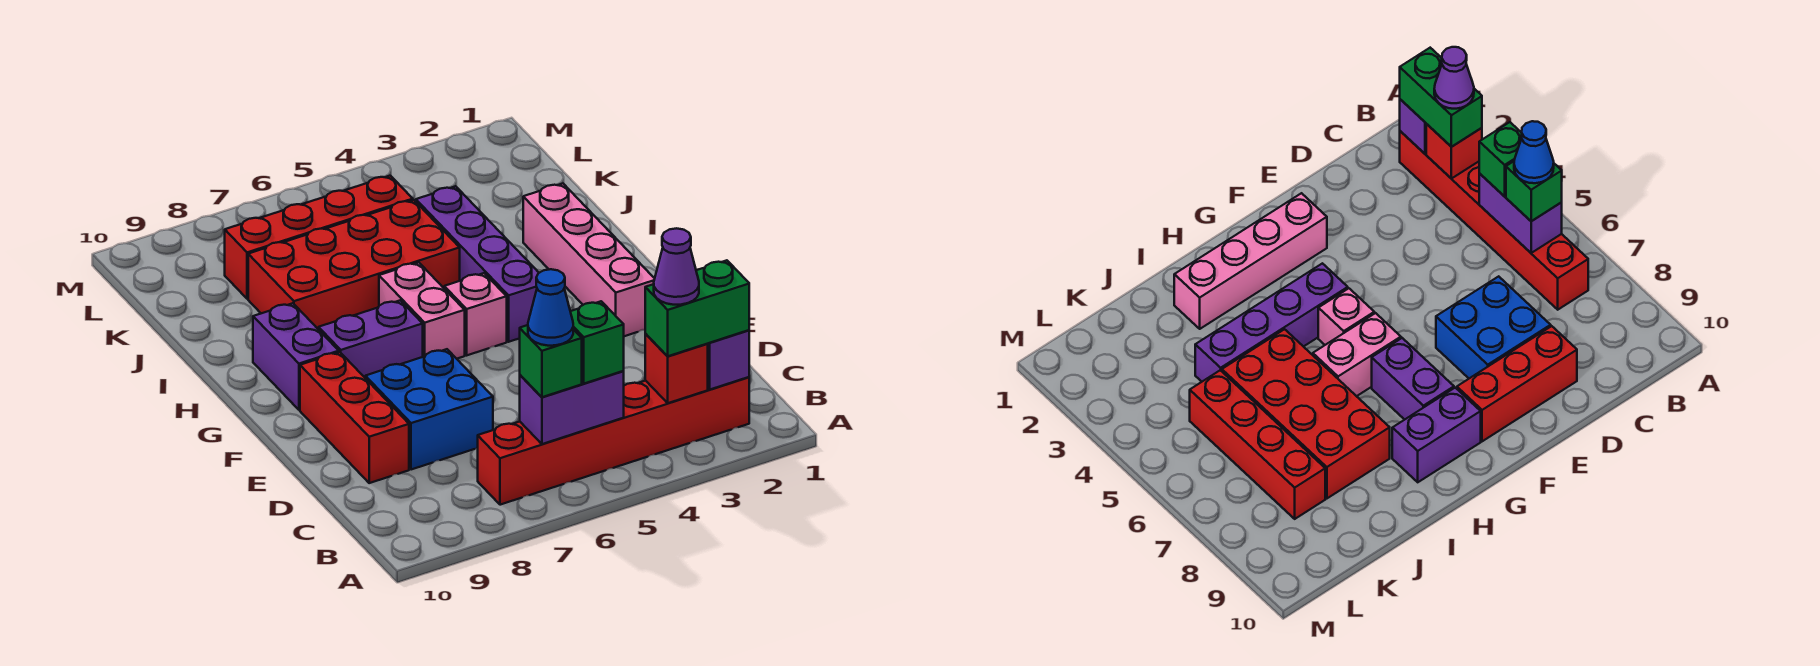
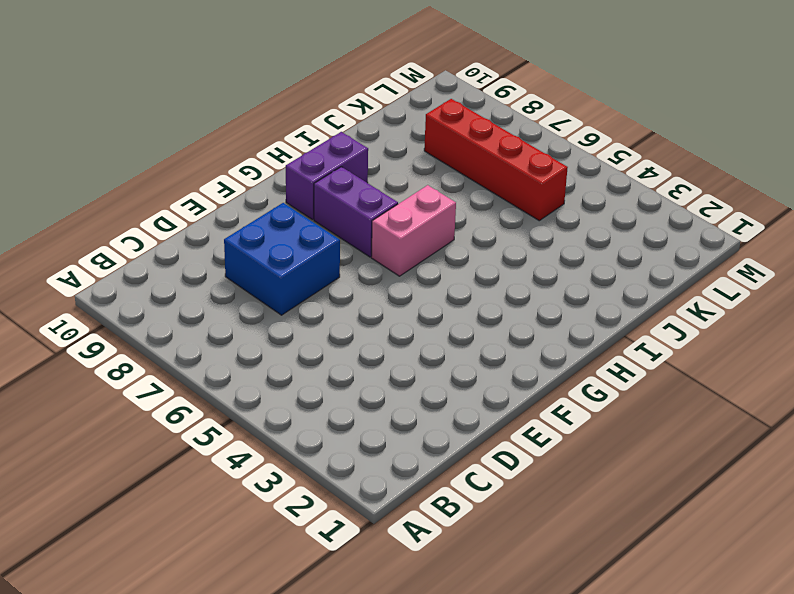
none -> red 1x6 brick [478,377,749,505]
none -> red 1x3 brick [300,352,409,483]
none -> pink 1x4 brick [523,184,655,336]

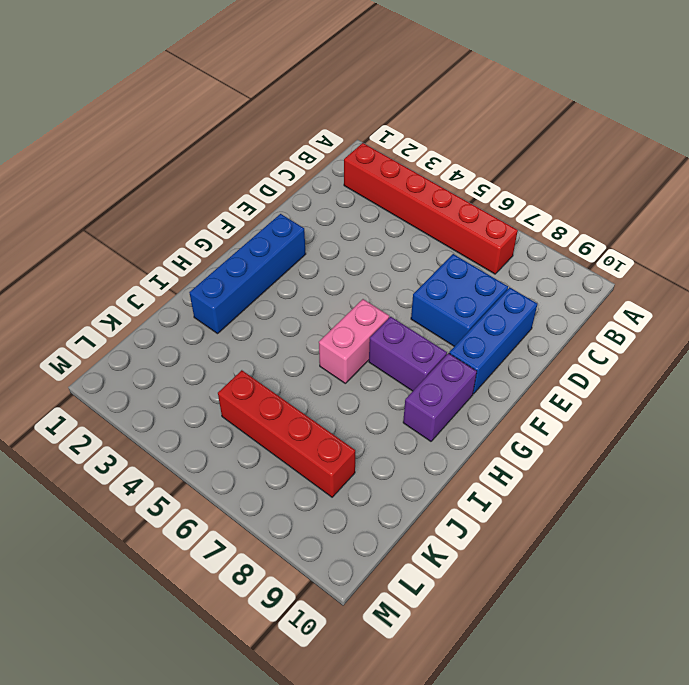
blue 1x3 brick [449,287,537,394] -> red 1x3 brick [300,352,409,483]
blue 1x4 brick [189,214,306,334] -> pink 1x4 brick [523,184,655,336]
none -> purple 1x4 brick [416,186,539,342]
none -> pink 1x1 brick [444,273,507,355]
none -> red 2x4 brick [248,200,460,330]

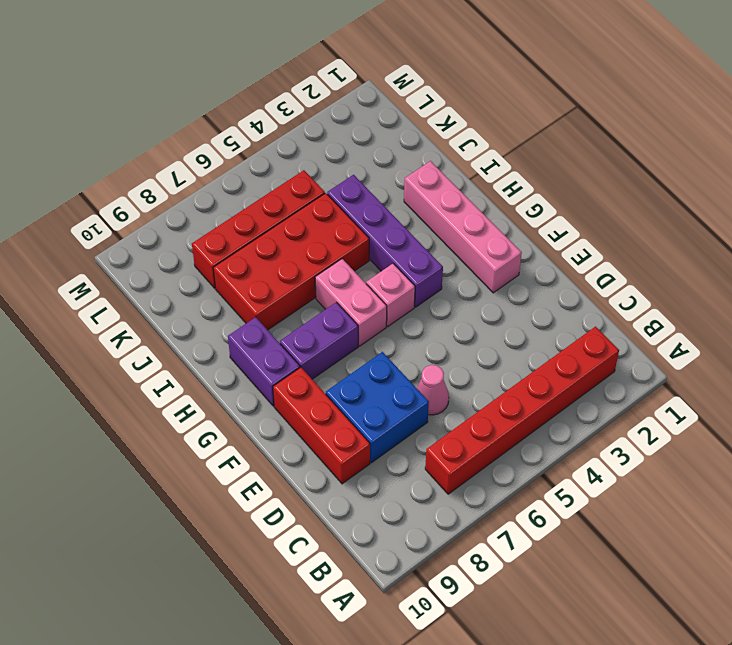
pink 1x1 cone [417,365,449,415] -> none
none -> purple 1x1 brick [708,330,749,389]
none -> red 1x1 brick [645,334,708,403]
none -> purple 1x2 brick [520,371,624,444]

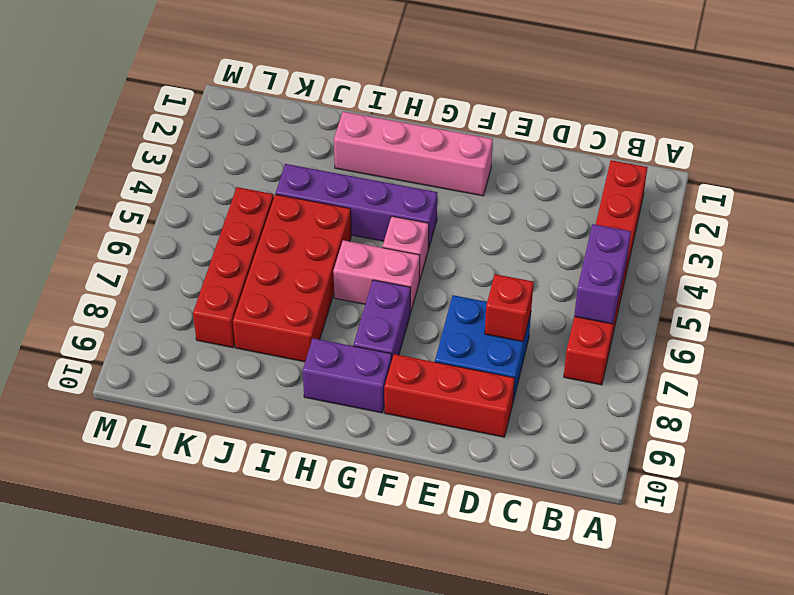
red 1x1 brick [485,274,534,342] -> red 1x1 brick moved to [645,334,708,403]
none -> purple 1x1 brick [708,330,749,389]
none -> green 1x2 brick [645,260,749,356]
none -> green 1x1 brick [570,301,624,384]

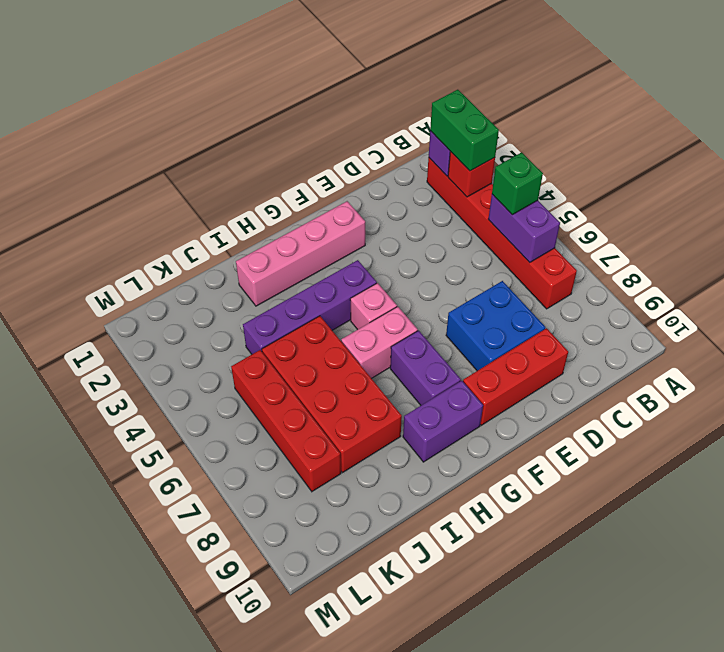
none -> green 1x1 brick [520,325,582,397]
none -> purple 1x1 cone [654,228,699,305]
none -> blue 1x1 cone [528,269,573,346]

